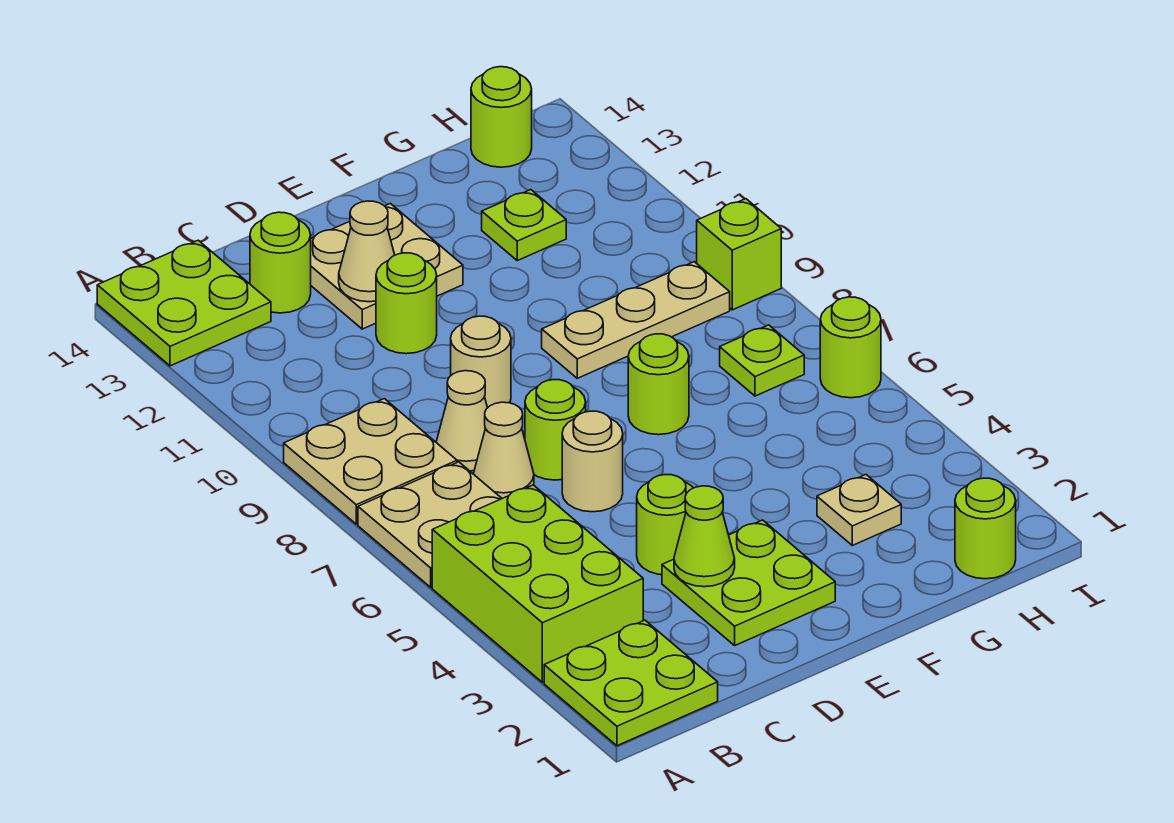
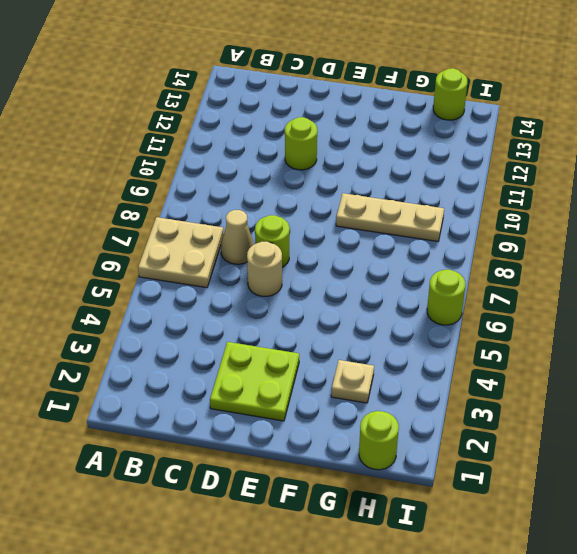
none -> lime 2x2 plate [544,620,718,746]
none -> lime 2x3 brick [432,485,643,682]
none -> tan 2x2 plate [284,399,457,524]

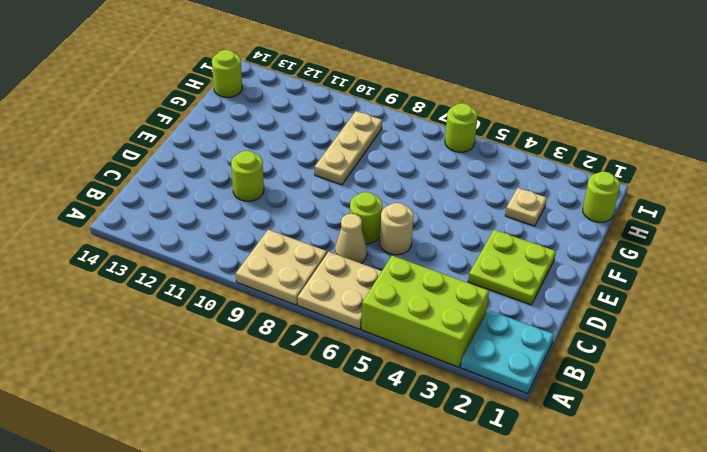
cyan 2x2 plate [461,310,554,394] -> lime 2x2 plate [544,620,718,746]
none -> lime 2x2 plate [97,240,271,366]
none -> tan 1x1 cone [436,371,487,471]
none -> lime 1x1 round brick [250,212,311,313]

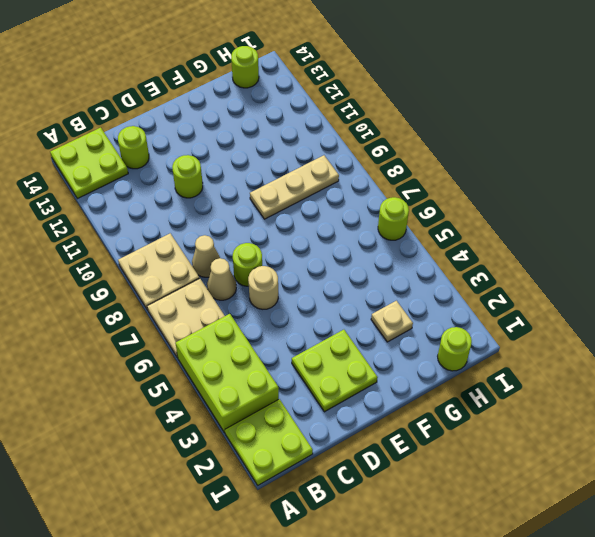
none -> lime 1x1 round brick [637,475,693,575]
none -> tan 1x1 round brick [451,316,511,408]
none -> tan 2x2 plate [311,204,463,329]

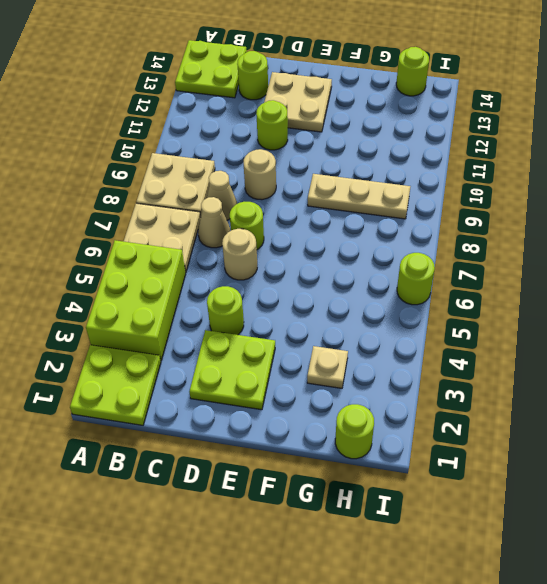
none -> lime 1x1 round brick [628,334,689,435]
none -> lime 1x1 plate [482,190,566,261]
none -> lime 1x1 plate [720,325,804,396]

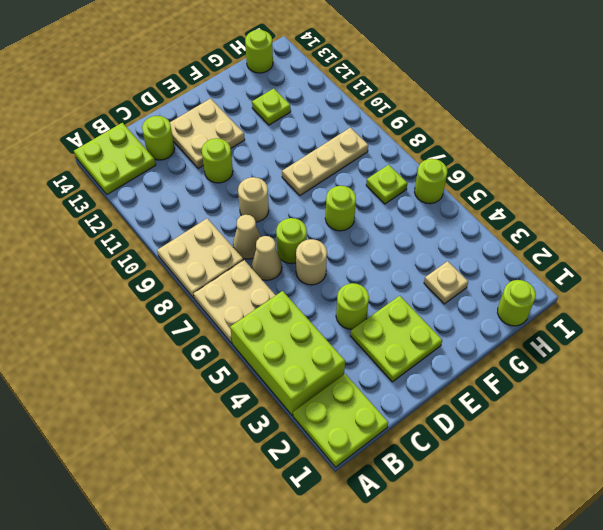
none -> lime 1x1 brick [697,199,781,310]
none -> lime 1x1 cone [674,486,735,587]
none -> tan 1x1 cone [339,201,395,302]

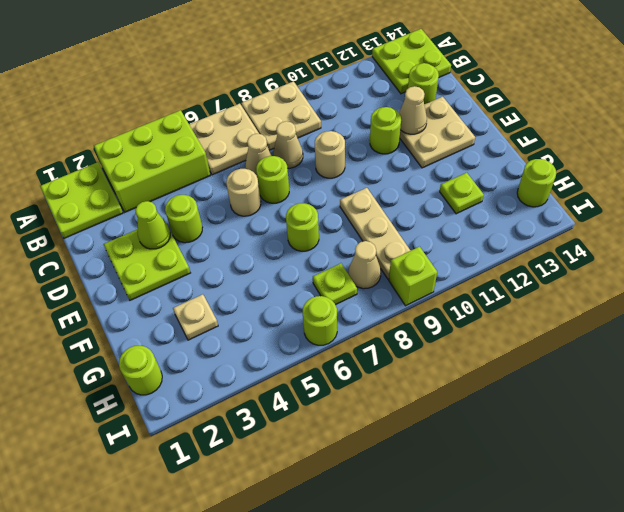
tan 1x1 cone [349,241,381,289] -> none

